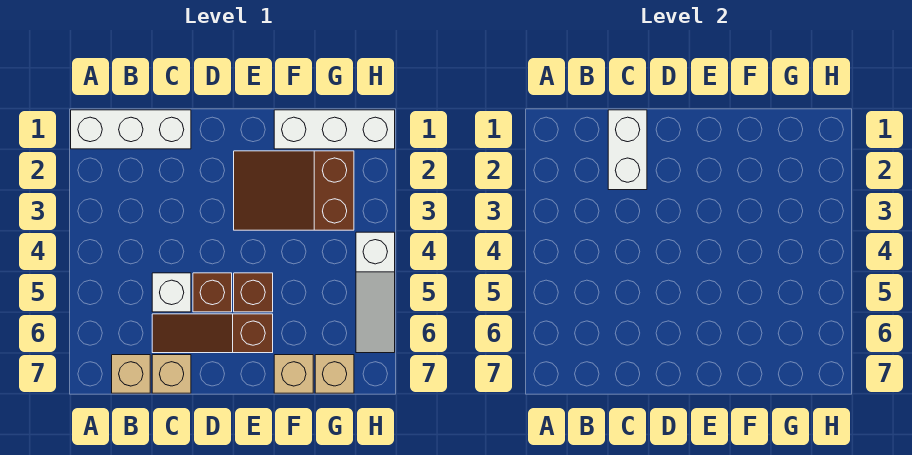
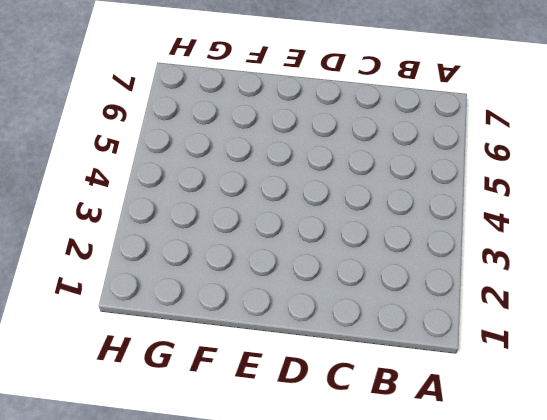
none -> white 1x3 brick [71,110,191,149]
none -> tan 1x1 brick [112,355,150,393]
none -> white 1x1 brick [152,273,191,312]

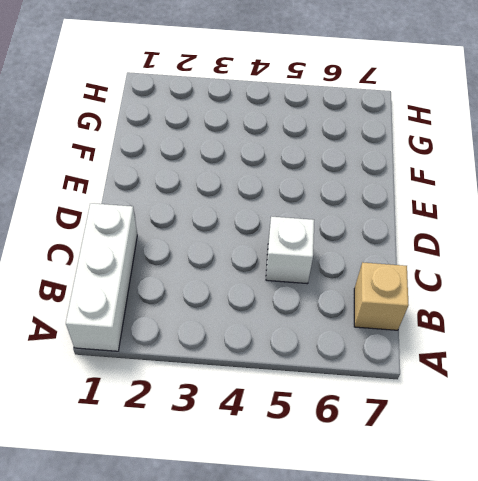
none -> brown 1x3 slope [152,314,273,353]
none -> tan 1x1 brick [152,355,191,393]
none -> brown 1x1 brick [193,273,232,312]

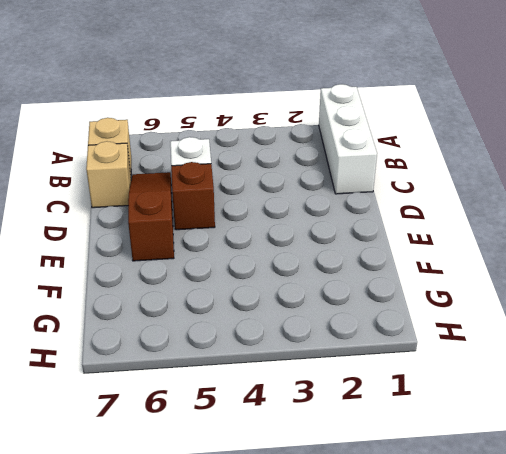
none -> brown 2x3 slope [234,151,354,230]
none -> brown 1x1 brick [234,273,273,312]
none -> white 1x3 brick [274,110,395,149]

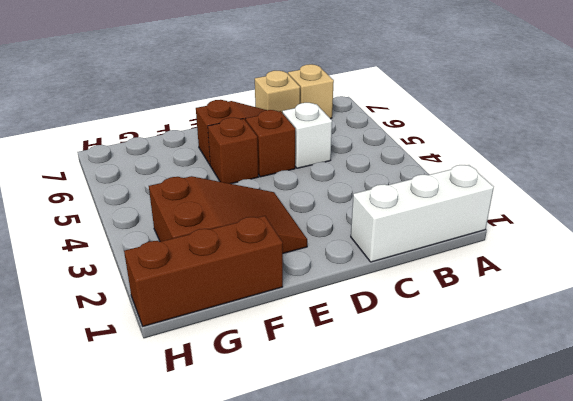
brown 1x3 brick [124,216,283,326] -> white 1x3 brick [274,110,395,149]
none -> tan 1x1 brick [274,355,313,393]
none -> tan 1x1 brick [315,355,354,393]
none -> white 1x3 slope [356,232,395,353]

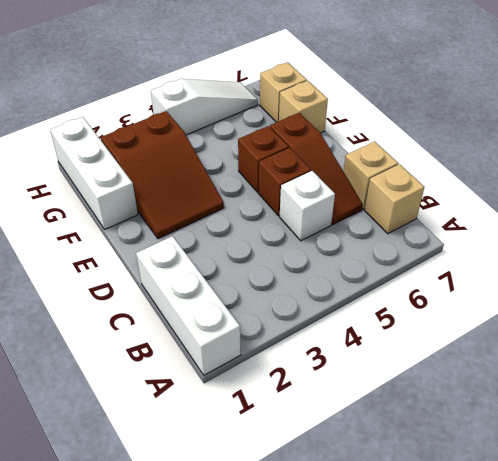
none -> white 1x2 brick [608,110,647,190]

